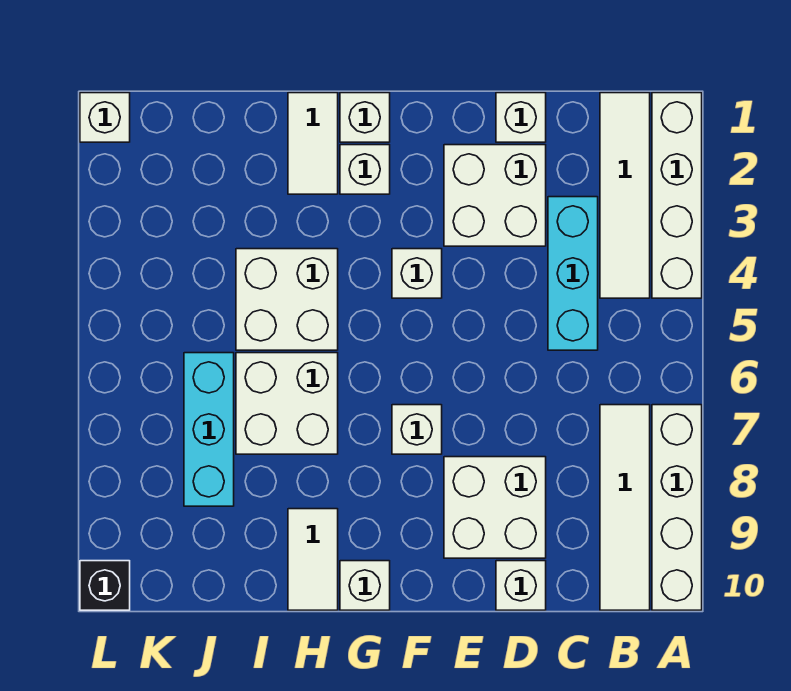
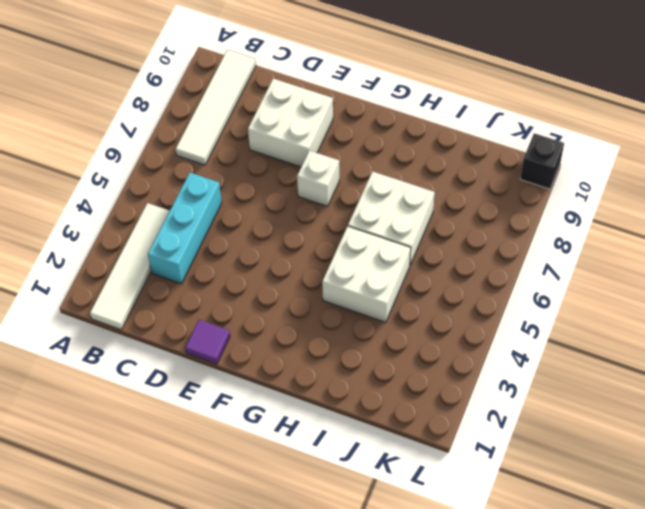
purple 1x1 tile [185,320,230,364] -> none
none -> white 1x4 brick [652,93,702,298]
none -> white 1x4 brick [652,405,702,610]
none -> white 1x1 brick [496,93,546,142]

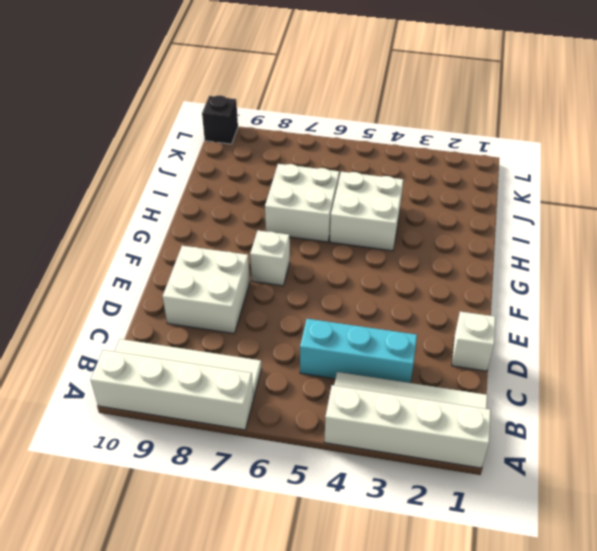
none -> white 2x2 brick [444,145,546,246]
none -> white 1x1 brick [496,561,546,610]
none -> white 1x1 brick [392,249,442,298]

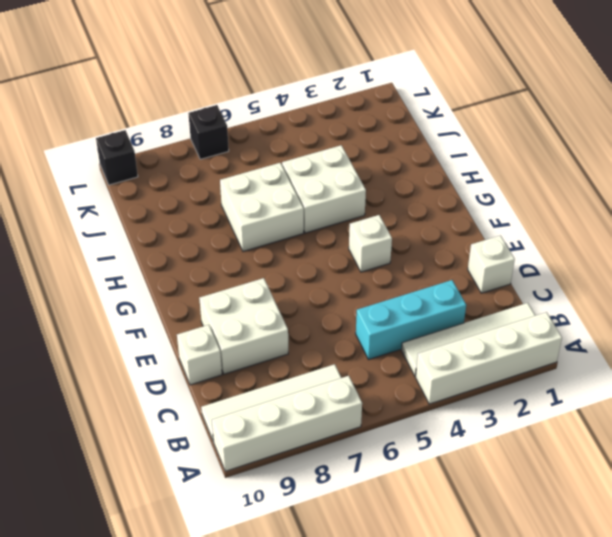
black 1x1 brick [188,105,229,159] -> none
none -> white 2x2 brick [444,145,546,246]
none -> white 1x1 brick [392,405,442,454]
none -> white 1x1 brick [340,93,390,142]

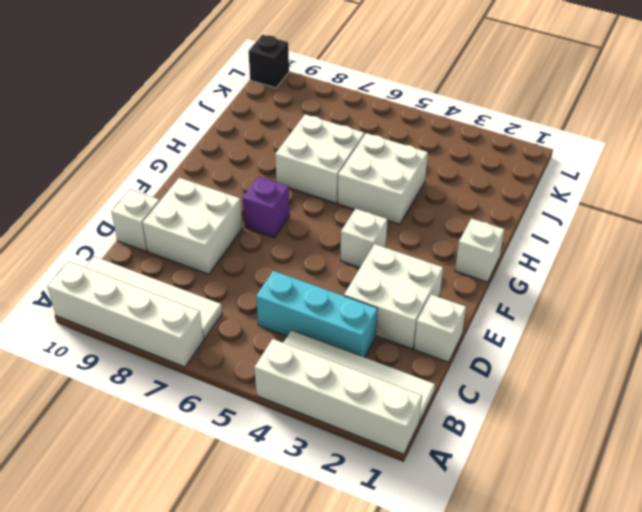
purple 1x1 brick [243,177,290,238] -> white 1x1 brick [392,405,442,454]
none -> white 1x1 brick [340,145,390,194]
none -> white 1x1 brick [340,561,390,610]
none -> white 1x2 tile [288,93,338,194]

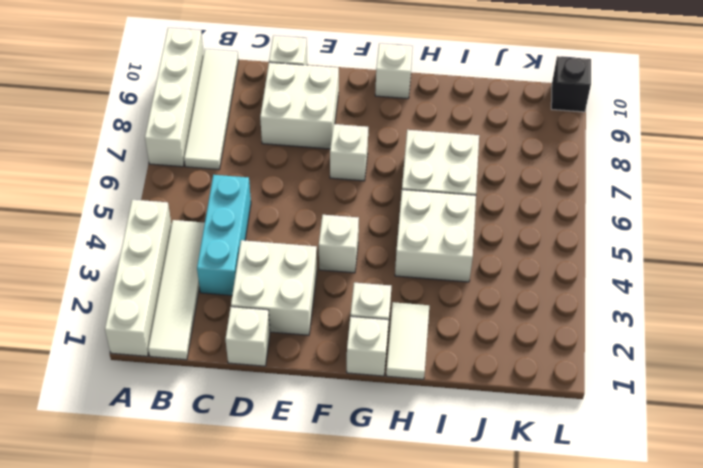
none -> white 1x2 tile [288,509,338,610]
none -> cyan 1x3 brick [184,353,234,506]
none -> white 1x1 brick [80,93,130,142]

